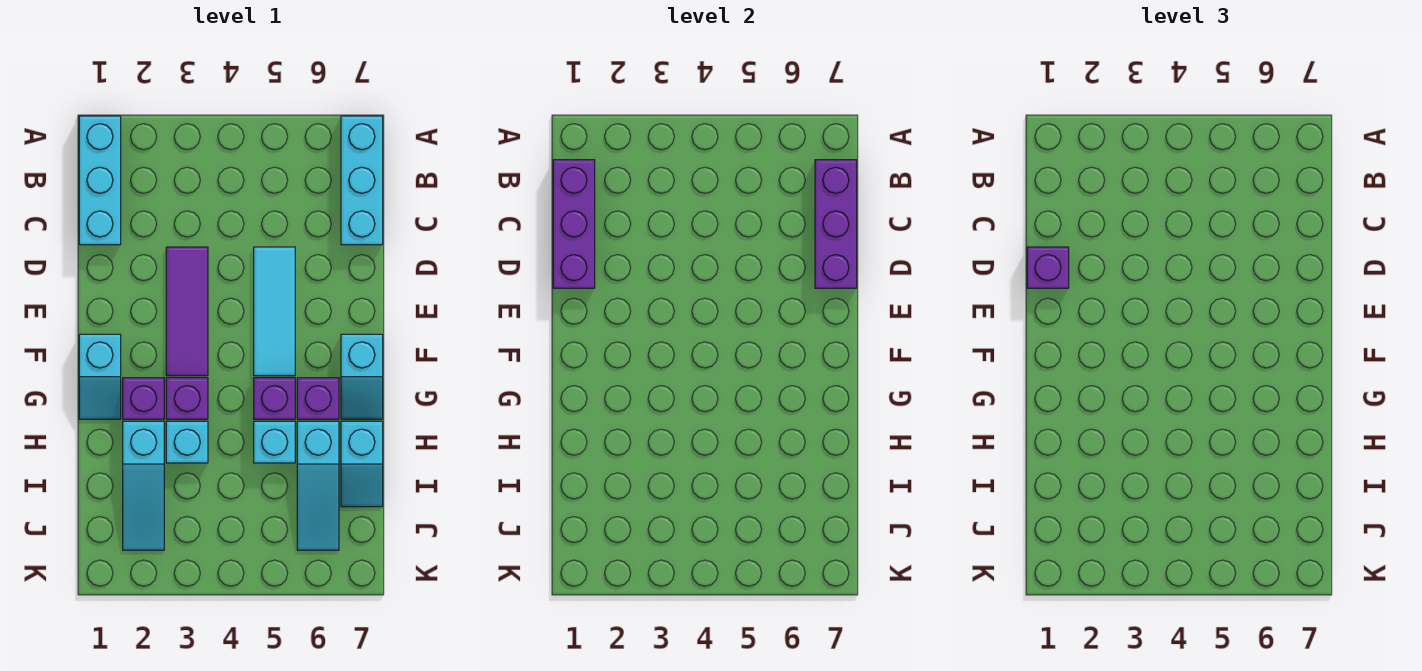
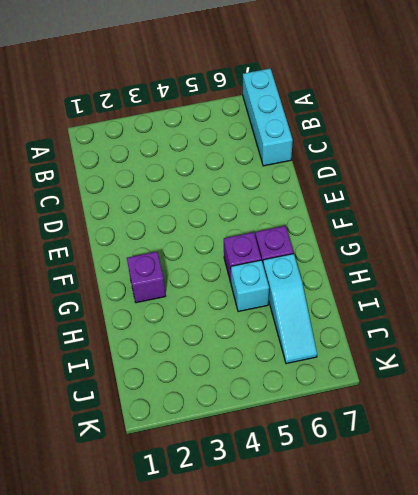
none -> cyan 1x3 brick [79,116,121,245]
none -> purple 1x3 tile [166,247,208,376]
none -> cyan 1x3 tile [254,247,295,376]

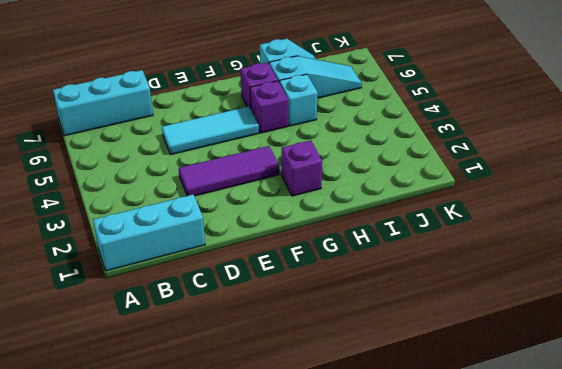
none -> cyan 1x2 slope [79,334,121,419]
none -> cyan 1x2 slope [341,334,383,419]
none -> purple 1x1 brick [166,378,208,419]

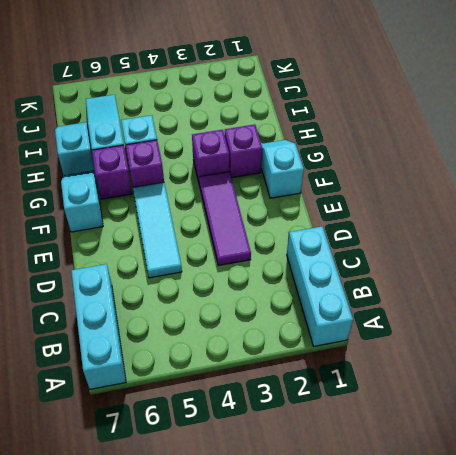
none -> cyan 1x3 slope [123,421,164,550]
none -> cyan 1x1 brick [166,421,208,463]
none -> purple 1x3 brick [553,160,595,288]

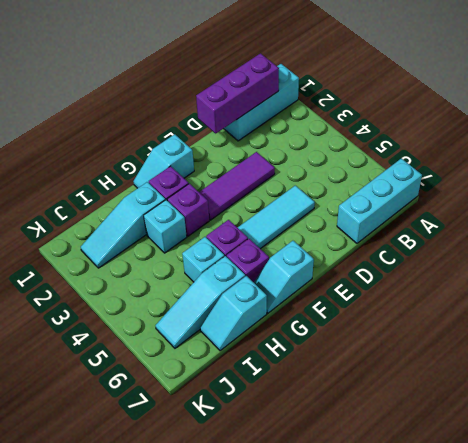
none -> purple 1x3 brick [815,160,857,288]
none -> purple 1x1 brick [1027,247,1069,288]

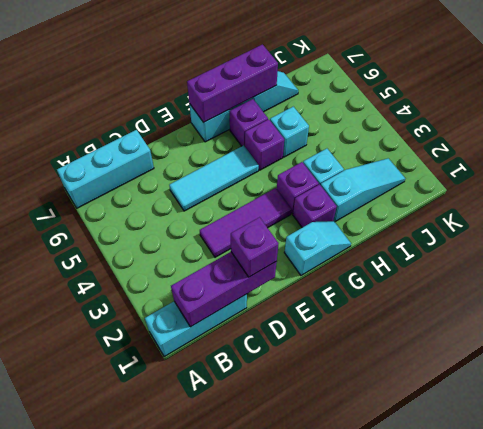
purple 1x3 brick [187,44,278,123] -> purple 1x3 brick moved to [815,160,857,288]
none -> cyan 1x3 slope [297,421,339,550]

